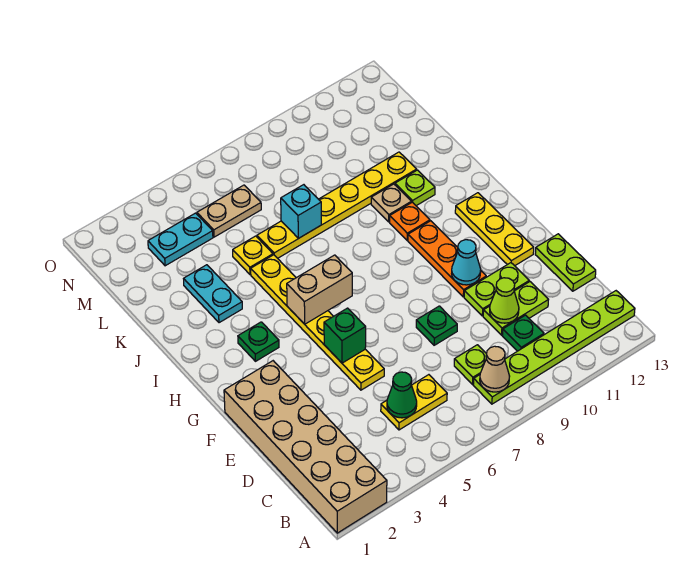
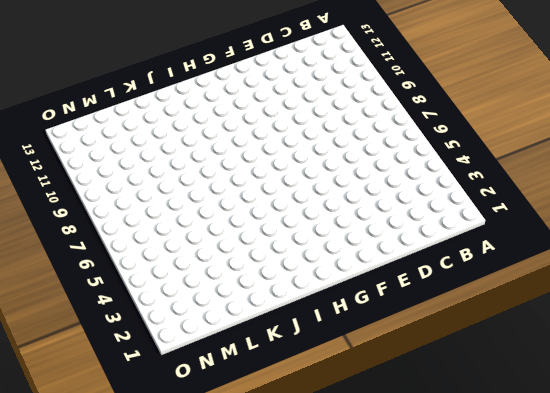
none -> tan 2x6 brick [224,361,387,533]
none -> lime 1x6 plate [473,291,635,404]
none -> yellow 1x2 plate [381,375,447,430]

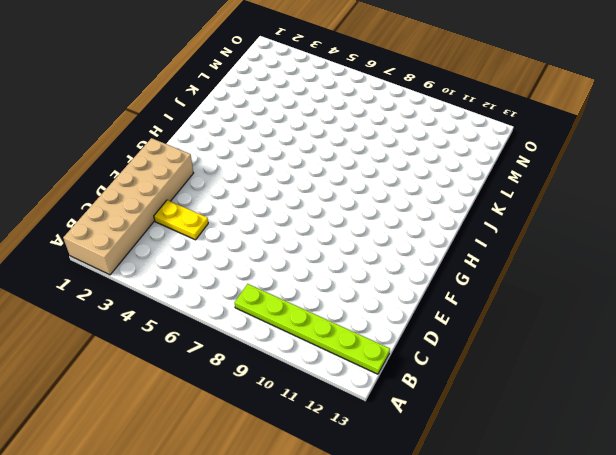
yellow 1x2 plate [154,200,208,240] -> yellow 1x2 plate moved to [381,375,447,430]
none -> lime 1x1 plate [454,345,487,384]
none -> green 1x1 plate [502,315,544,351]
none -> lime 1x2 plate [483,282,548,335]

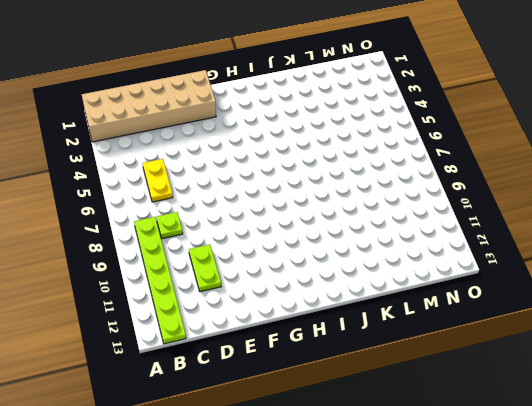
none -> green 1x1 plate [502,315,544,351]
none -> lime 1x2 plate [535,234,596,291]
none -> yellow 1x6 plate [251,255,384,390]

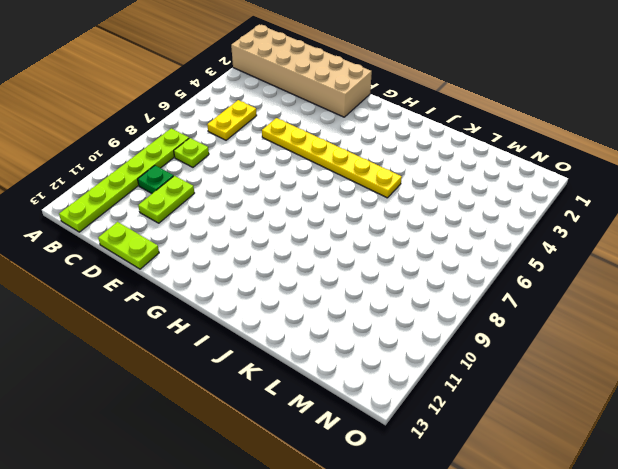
none -> green 1x1 plate [416,306,457,345]
none -> lime 1x2 plate [464,263,529,316]
none -> orange 1x3 plate [408,221,486,297]

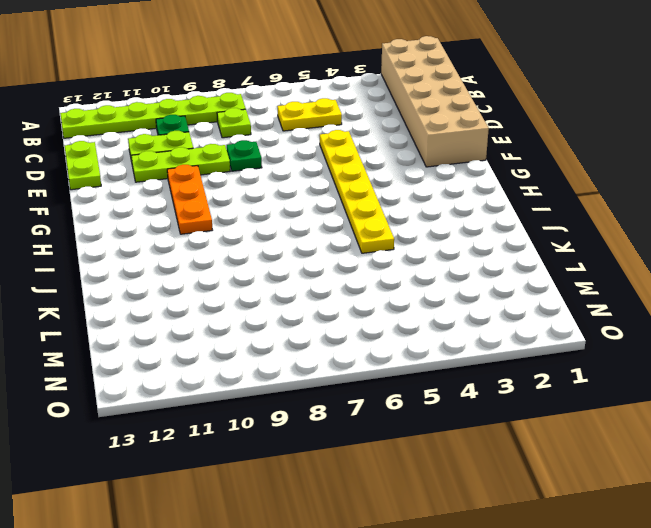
lime 1x3 plate [131,144,230,182] -> lime 1x2 plate [464,263,529,316]
none -> yellow 1x3 plate [455,193,534,266]
none -> green 1x1 plate [238,322,279,361]
none -> orange 1x1 plate [390,202,430,240]

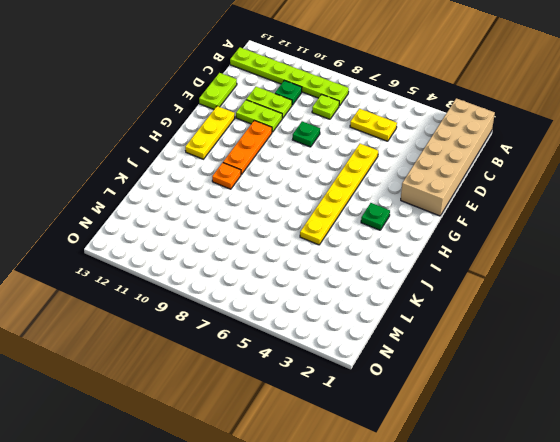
none -> cyan 1x2 plate [184,265,242,323]
none -> tan 1x1 plate [371,184,411,222]
none -> lime 1x1 plate [395,170,435,206]

